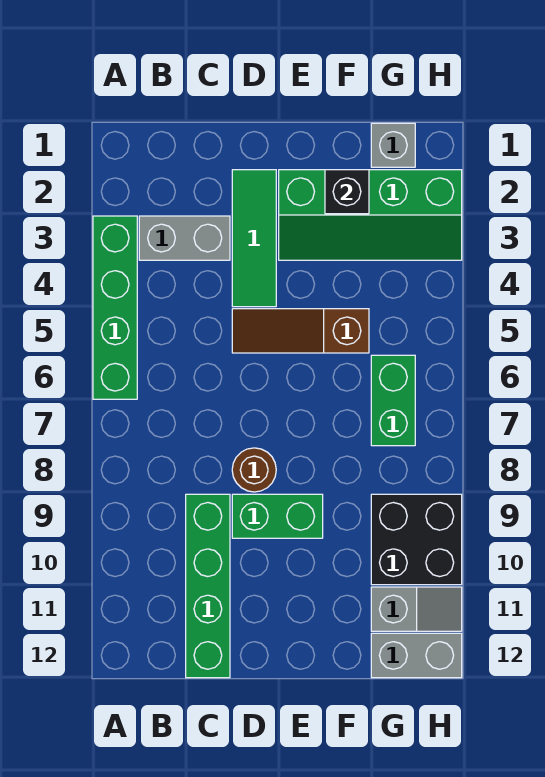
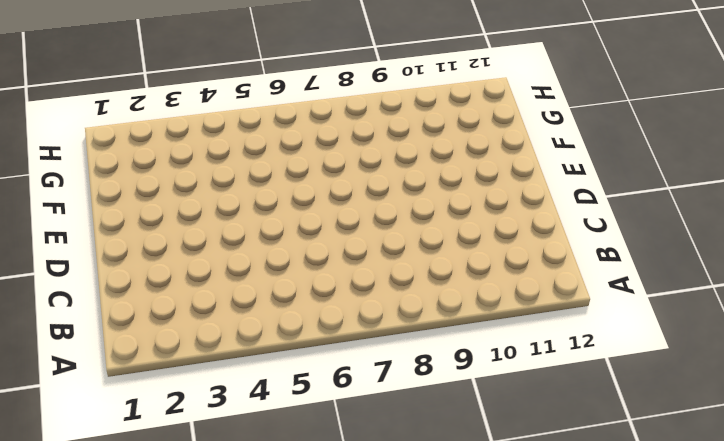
none -> green 1x4 brick [93,216,137,399]
none -> grey 1x2 brick [139,216,230,260]
none -> green 1x4 brick [186,494,230,678]

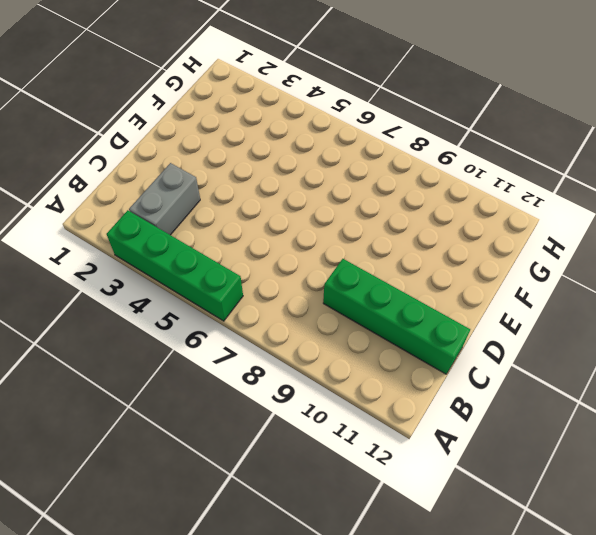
none -> green 1x3 tile [232,170,276,307]
none -> brown 1x3 slope [232,309,369,353]
none -> brown 1x1 round brick [232,448,276,492]

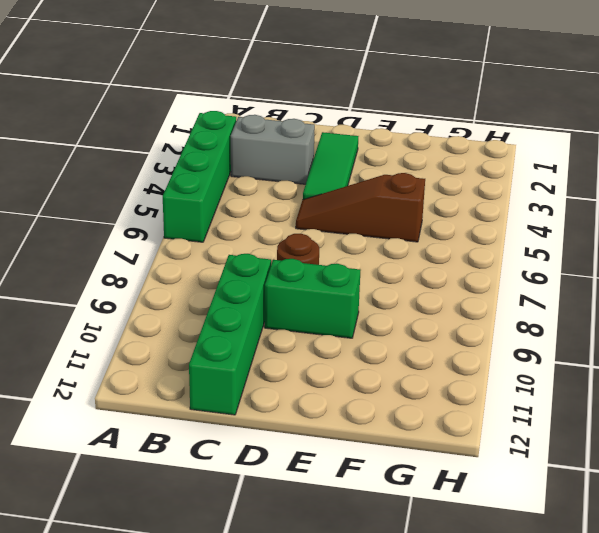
none -> green 2x4 slope [279,170,462,260]
none -> grey 1x1 brick [371,123,415,167]
none -> green 1x2 brick [371,355,415,446]

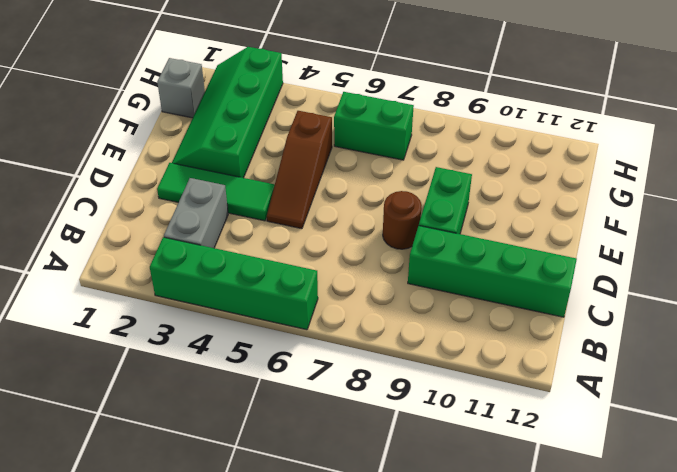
green 2x4 slope [172,47,283,178] -> green 2x4 slope turned to [279,170,462,260]
none -> black 2x2 brick [371,494,462,585]
none -> grey 1x2 slope [371,587,462,631]
none -> grey 1x2 brick [371,633,462,678]

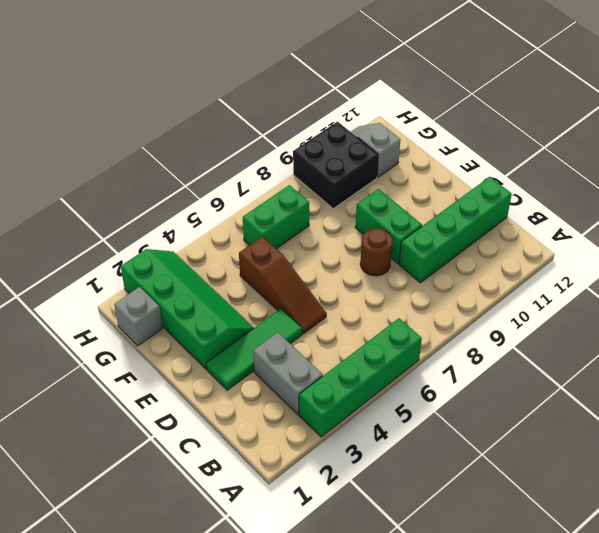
none -> grey 1x2 brick [371,633,462,678]
none -> black 1x1 brick [325,170,369,214]

